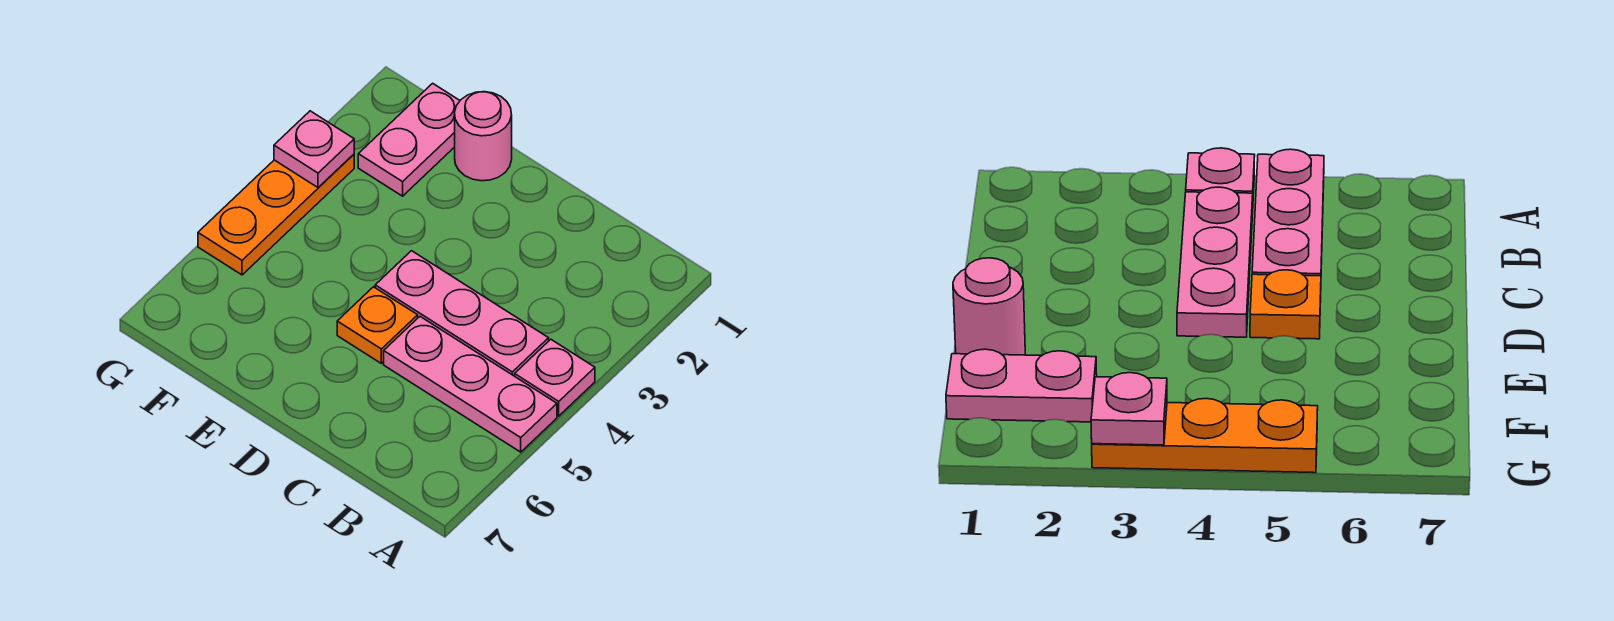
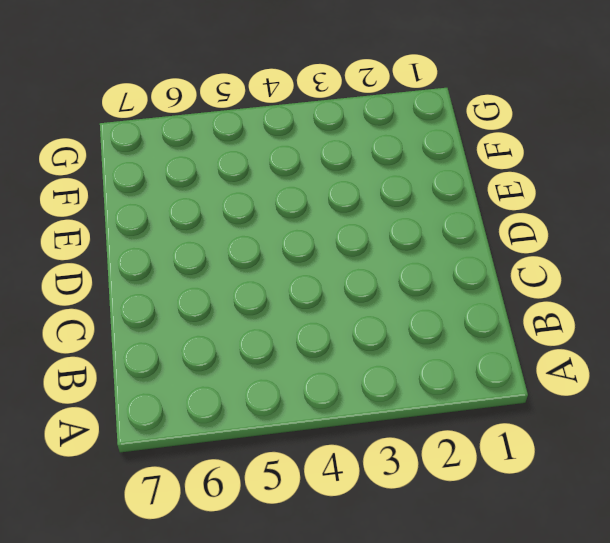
none -> pink 1x1 plate [515,339,595,416]
none -> pink 1x3 plate [384,317,557,452]

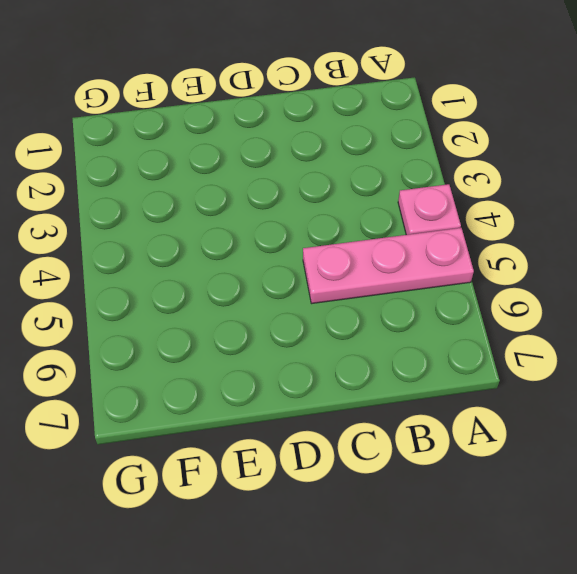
none -> pink 1x3 plate [375,251,549,376]
none -> orange 1x1 plate [337,287,418,363]

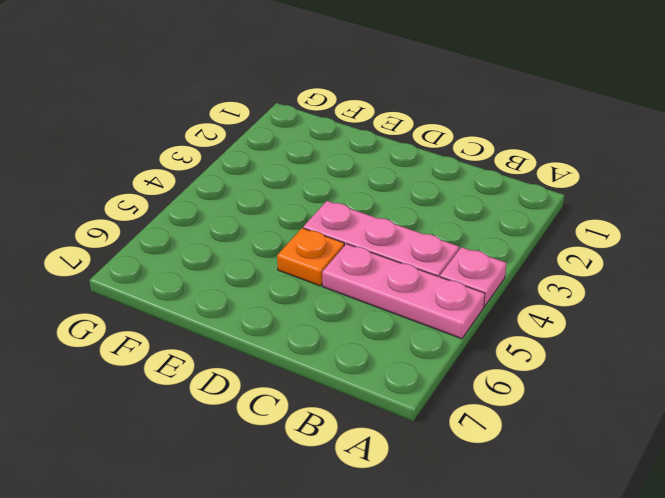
none -> pink 1x1 round brick [455,92,512,181]
none -> pink 1x2 plate [358,83,460,196]

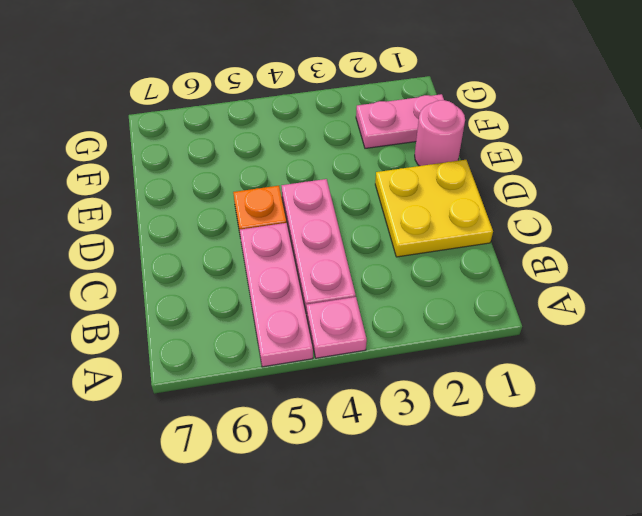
yellow 2x2 plate [375,160,493,257] -> none
none -> orange 1x3 plate [198,154,354,275]
none -> pink 1x1 plate [274,111,354,188]

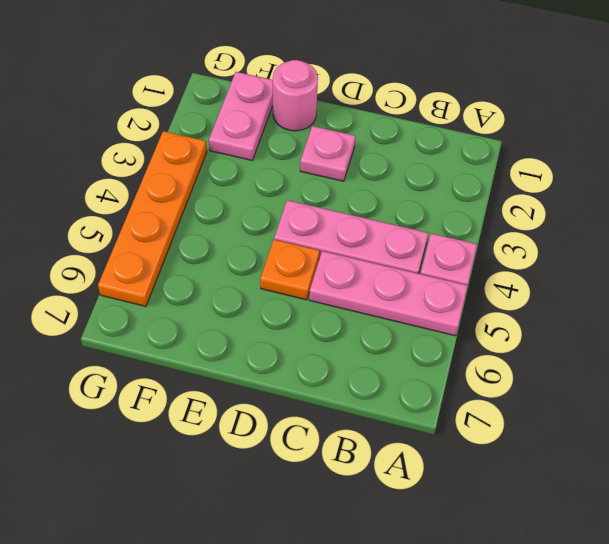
pink 1x1 plate [300,126,355,181] -> pink 1x1 plate moved to [274,111,354,188]
orange 1x4 plate [98,131,207,306] -> orange 1x3 plate [198,154,354,275]

